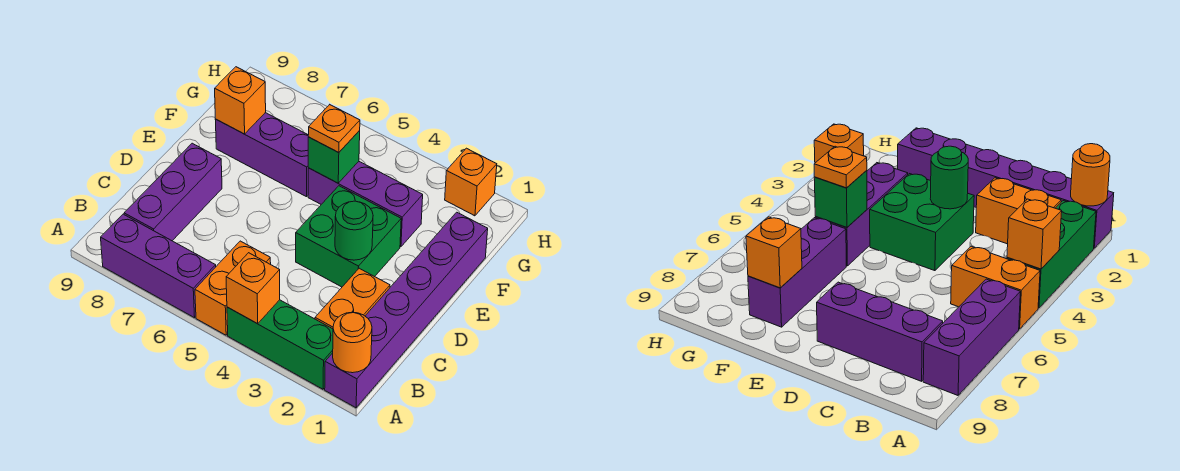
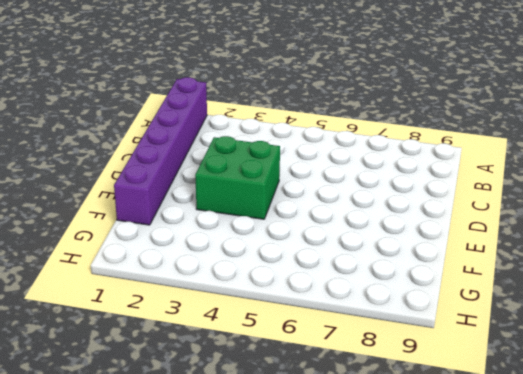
none -> green 1x3 brick [227,300,333,389]
none -> orange 1x2 brick [195,241,271,335]
none -> purple 1x3 brick [101,214,216,318]

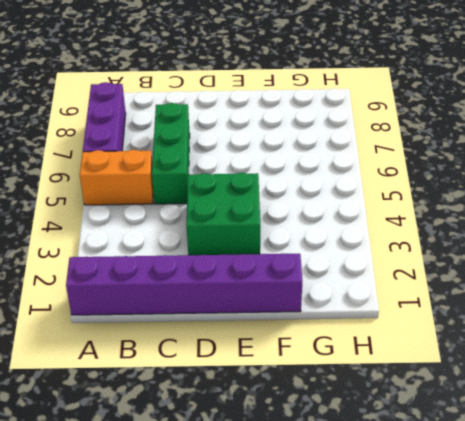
green 1x3 brick [152,103,190,204] -> green 1x3 brick moved to [227,300,333,389]
none -> orange 1x2 brick [315,268,390,329]
none -> purple 1x3 brick [124,143,222,241]
none -> purple 1x3 brick [308,162,423,247]

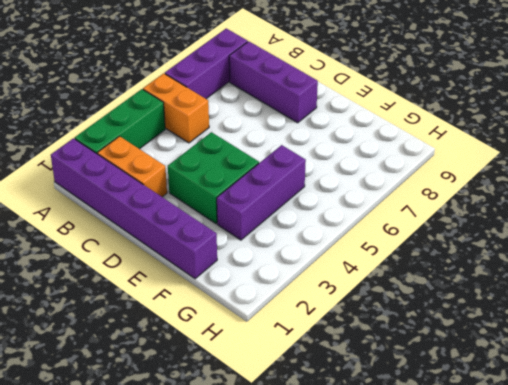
none -> purple 1x3 brick [215,113,308,197]
none -> orange 1x1 brick [445,148,497,216]
none -> orange 1x1 round brick [333,312,372,373]

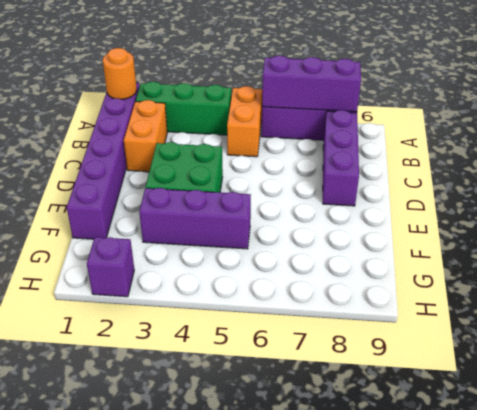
purple 1x3 brick [262,56,361,112] -> purple 1x3 brick moved to [215,113,308,197]
purple 1x1 brick [87,237,134,297] -> orange 1x1 brick [445,148,497,216]
none -> orange 1x1 brick [226,253,280,324]
none -> green 1x1 round brick [335,201,373,260]
none -> green 1x1 brick [308,131,360,183]

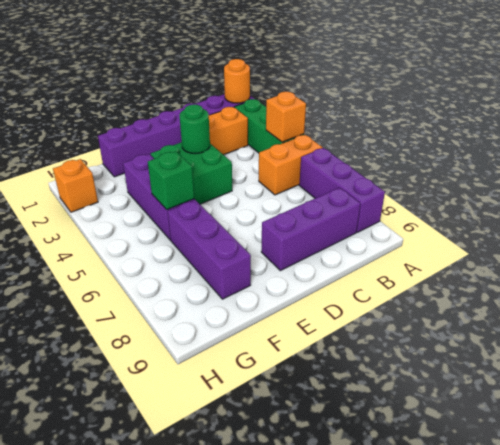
none -> orange 1x1 brick [215,67,266,134]
none -> orange 1x1 plate [308,105,360,153]

